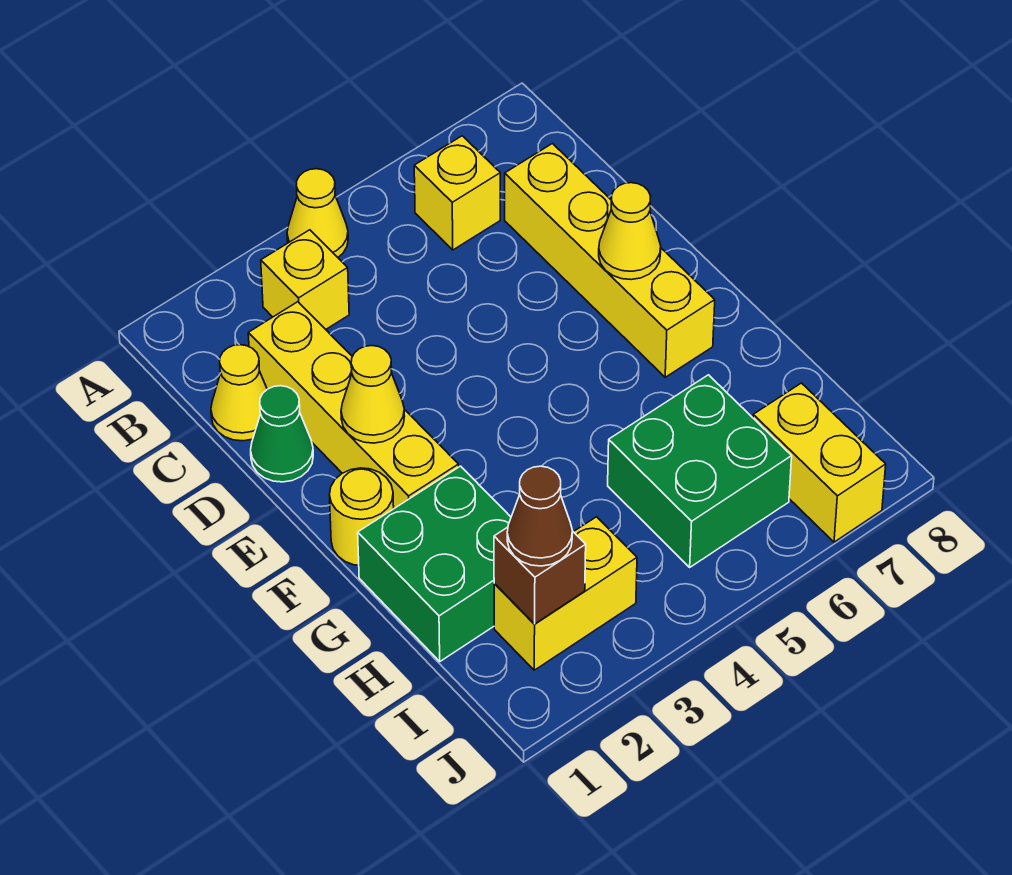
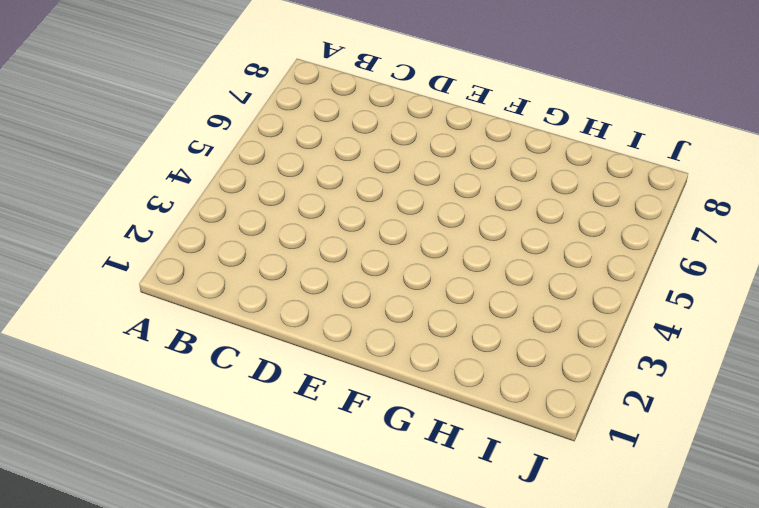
none -> yellow 1x1 cone [287,169,348,257]
none -> yellow 1x1 brick [261,230,349,329]
none -> yellow 1x1 brick [414,136,500,250]

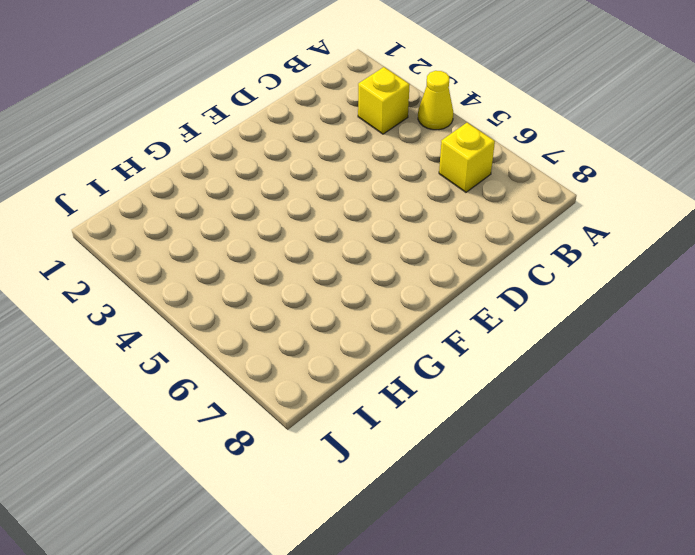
none -> yellow 1x1 cone [211,345,267,441]
none -> yellow 1x4 brick [248,302,459,508]
none -> yellow 1x4 brick [505,144,715,377]

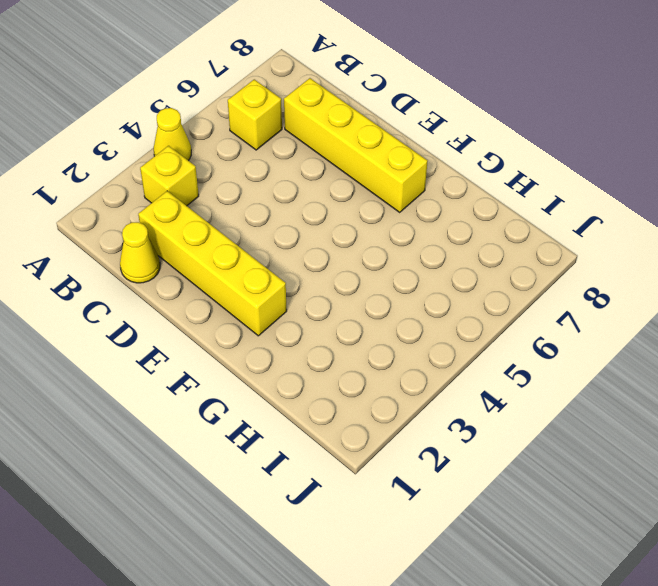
none -> green 1x1 cone [251,386,313,482]
none -> yellow 1x1 round brick [330,468,394,565]
none -> green 2x2 brick [358,466,511,661]

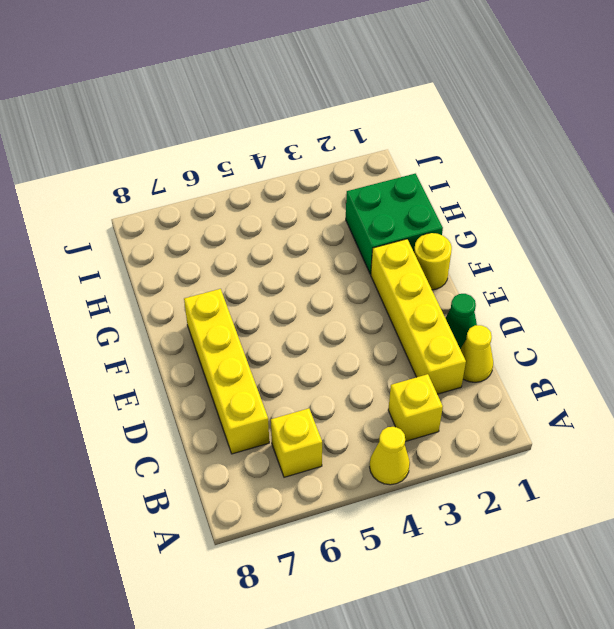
none -> green 2x2 brick [608,375,792,567]
none -> yellow 1x2 brick [494,517,637,670]
none -> yellow 1x2 brick [753,383,886,542]

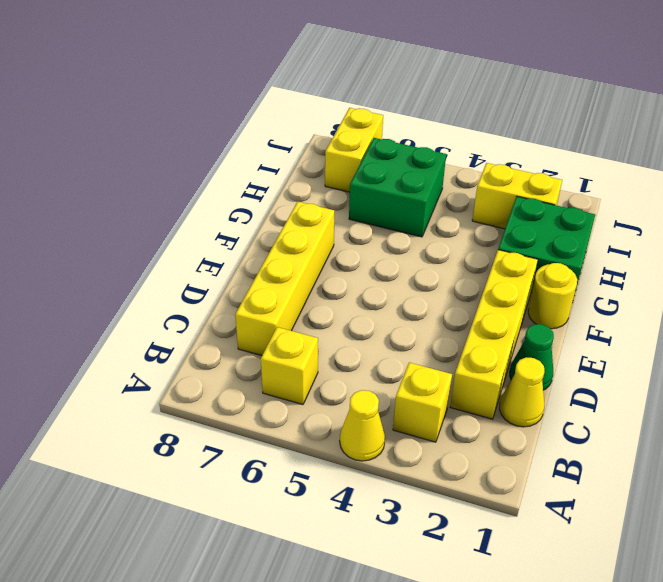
none -> yellow 1x1 cone [341,346,405,443]
none -> yellow 1x1 cone [599,183,661,280]
none -> brown 1x1 brick [494,527,586,624]

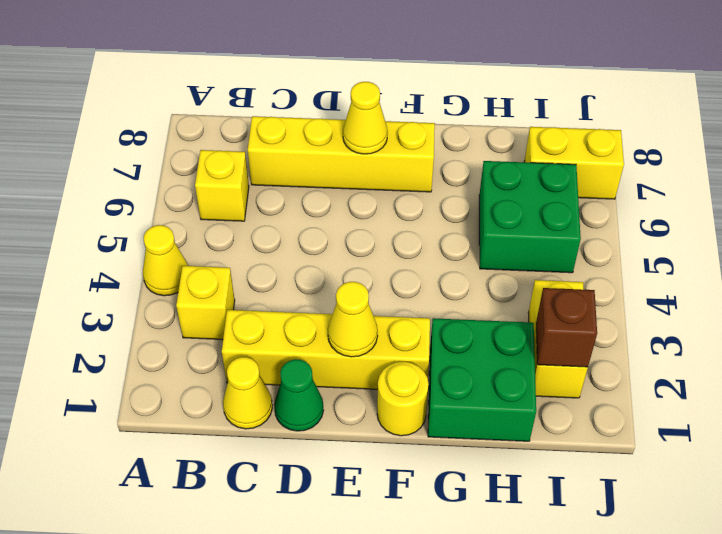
none -> brown 1x1 cone [507,466,572,566]

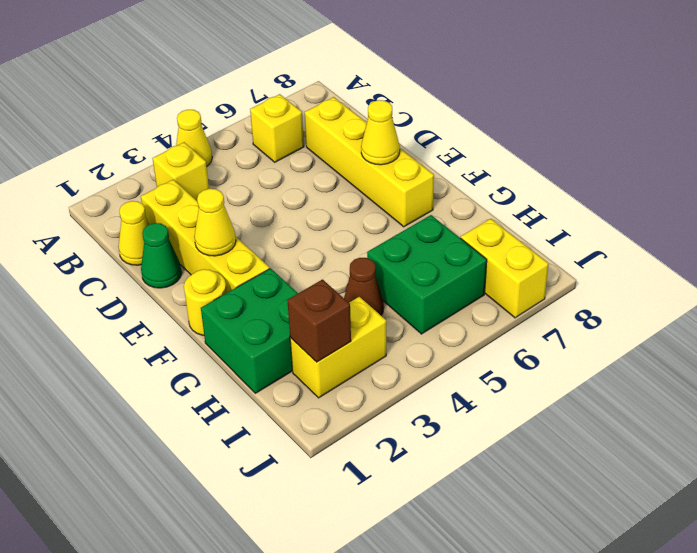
brown 1x1 cone [344,258,384,315] -> brown 1x1 cone moved to [507,466,572,566]

